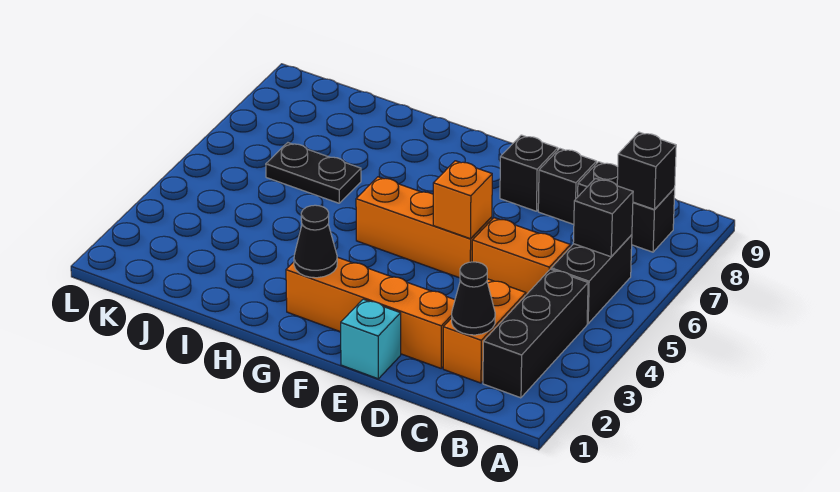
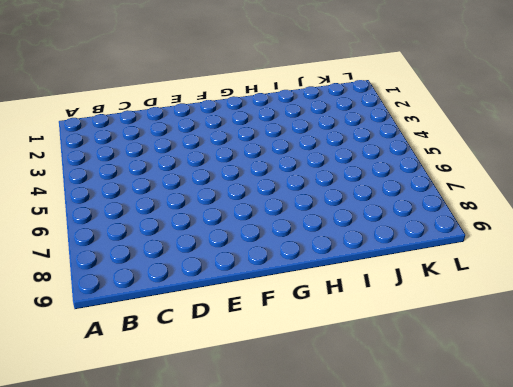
none -> black 1x3 brick [483,269,588,398]
none -> black 1x2 brick [551,235,632,324]
none -> black 1x2 brick [578,162,675,252]

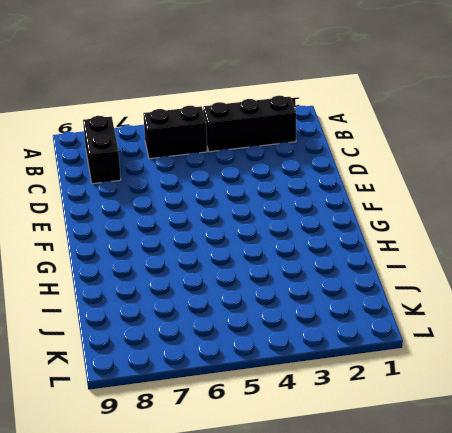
none -> orange 1x2 brick [443,279,526,383]
none -> orange 1x2 brick [472,218,570,295]
none -> orange 1x4 brick [286,257,455,368]

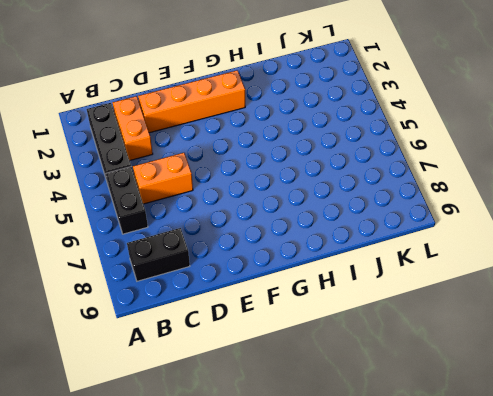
none -> black 1x1 brick [538,149,597,224]
none -> cyan 1x1 brick [341,299,401,379]
none -> orange 1x3 brick [356,177,492,278]

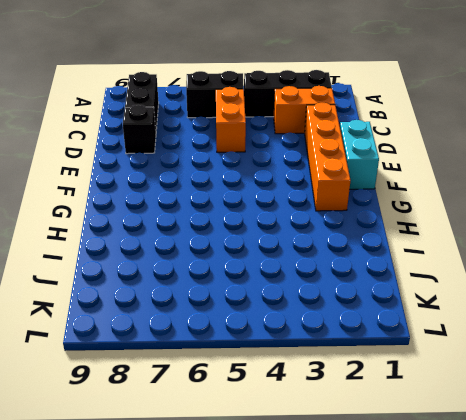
cyan 1x2 brick [340,120,379,189] -> cyan 1x1 brick [341,299,401,379]
none -> orange 1x3 brick [356,177,492,278]
none -> black 1x1 brick [500,135,558,211]
none -> black 1x2 plate [266,143,361,203]

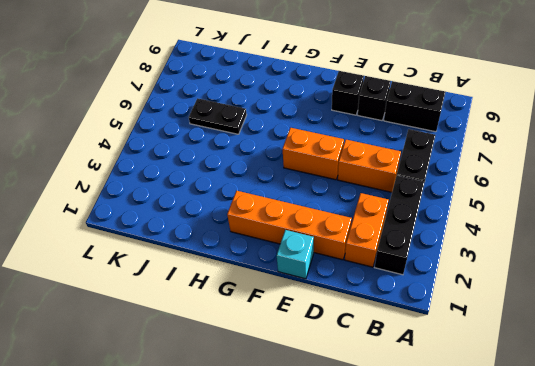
orange 1x2 brick [283,128,344,180] -> orange 1x3 brick [356,177,492,278]
none -> black 1x1 brick [573,178,633,257]
none -> black 1x1 brick [617,132,676,210]
none -> black 1x1 cone [452,262,495,335]

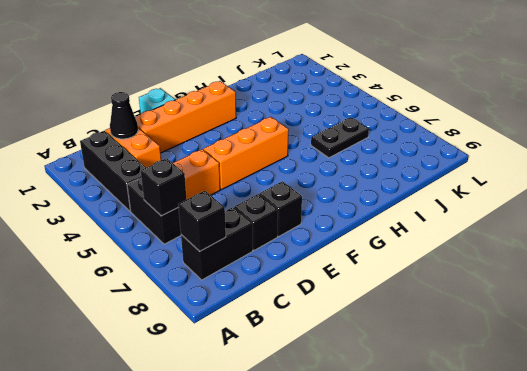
none -> orange 1x1 brick [433,161,492,239]
none -> black 1x1 cone [294,205,337,278]

